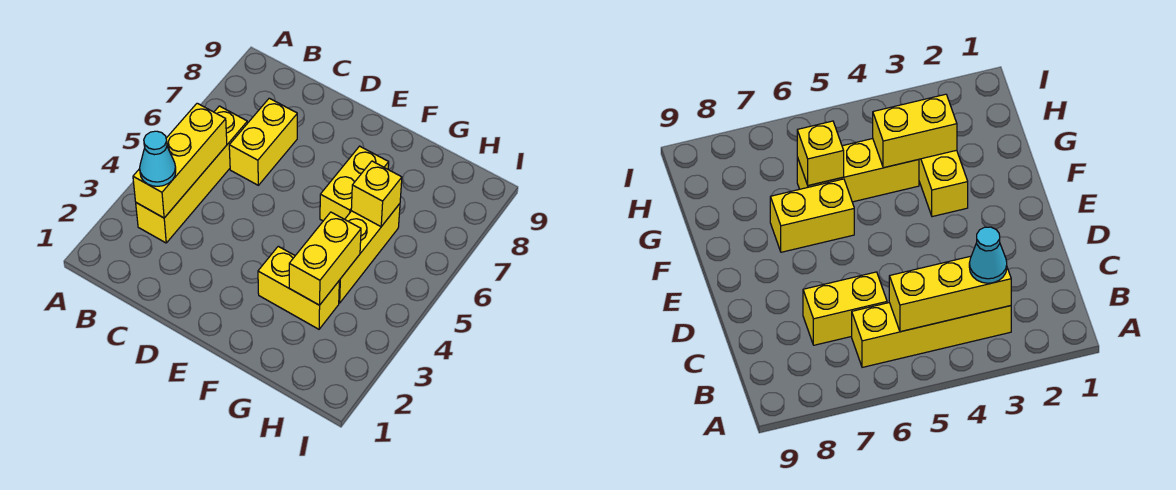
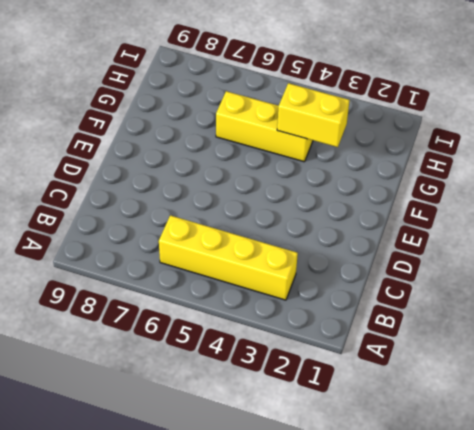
none -> yellow 1x2 brick [229,98,297,185]
none -> yellow 1x2 brick [258,246,339,329]

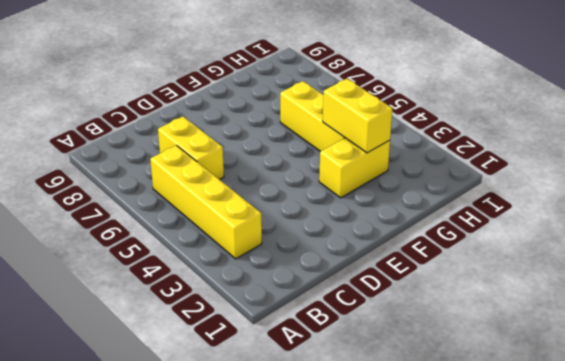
none -> yellow 1x2 brick [320,146,389,221]
none -> yellow 1x3 brick [133,103,227,218]

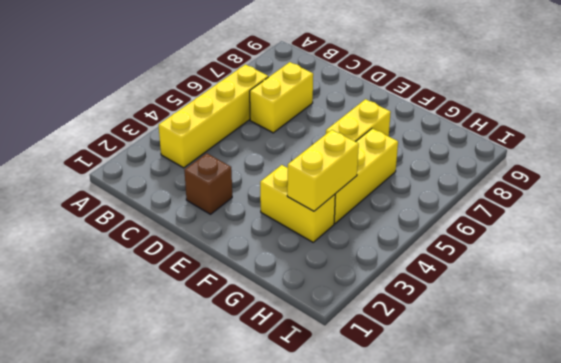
brown 1x1 brick [184,153,232,214] -> none
none -> yellow 1x3 brick [133,103,227,218]
none -> yellow 1x1 brick [351,161,402,227]

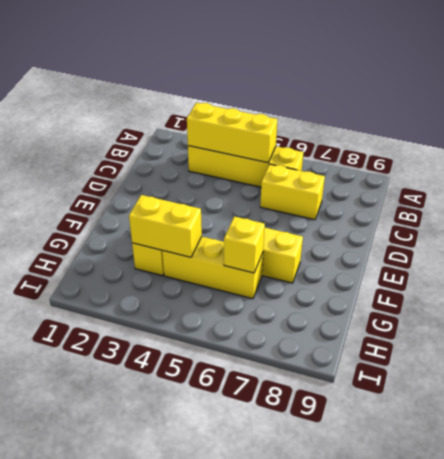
none -> cyan 1x1 cone [140,131,176,186]

